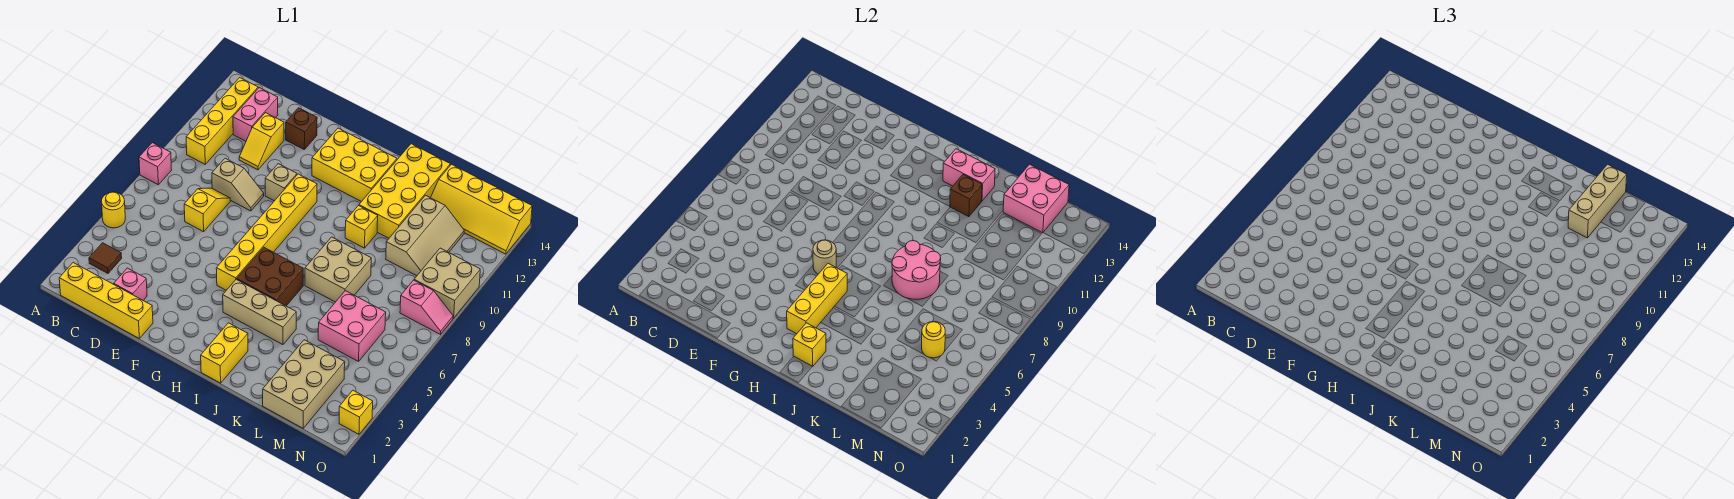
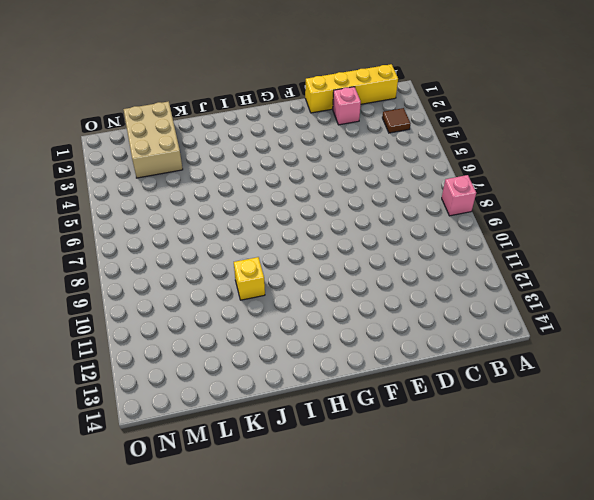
none -> yellow 1x1 round brick [101,192,125,228]
none -> yellow 1x4 brick [186,78,258,164]
none -> pink 1x2 brick [233,88,278,141]
none -> yellow 1x2 slope [184,188,230,232]

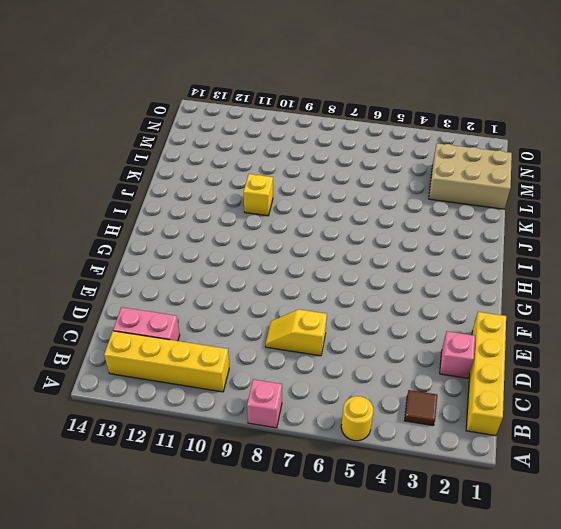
none -> tan 1x2 slope [212,158,264,211]
none -> yellow 1x2 slope [239,113,284,170]
none -> brown 1x1 brick [286,108,317,149]
none -> tan 1x1 brick [265,164,297,201]

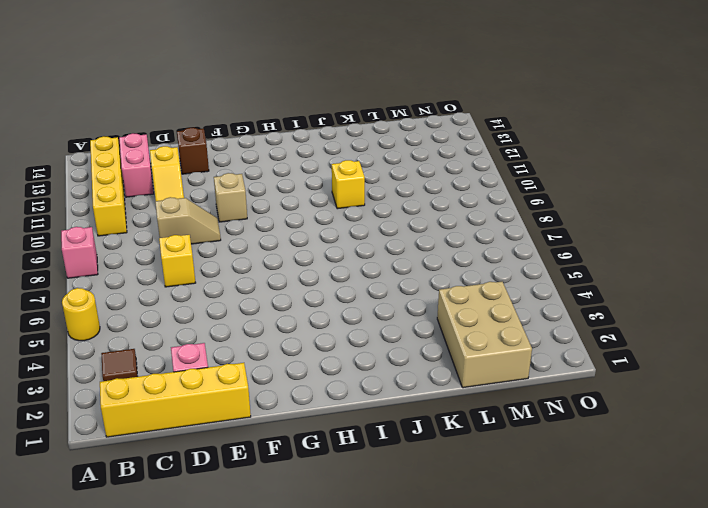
none -> yellow 1x6 brick [216,174,317,290]
none -> yellow 2x3 brick [312,128,397,202]
none -> tan 1x3 brick [223,279,296,345]
none -> brown 2x2 brick [237,248,303,306]

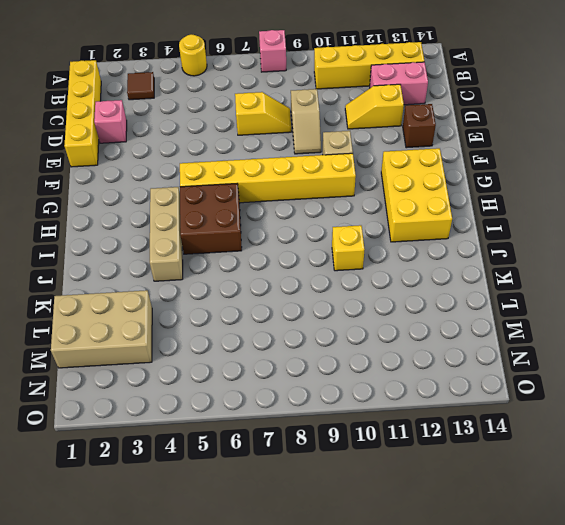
none -> yellow 1x2 brick [201,323,248,383]
none -> tan 2x2 brick [305,237,371,302]
none -> yellow 2x4 brick [359,144,450,238]
none -> pink 2x2 brick [318,291,386,361]

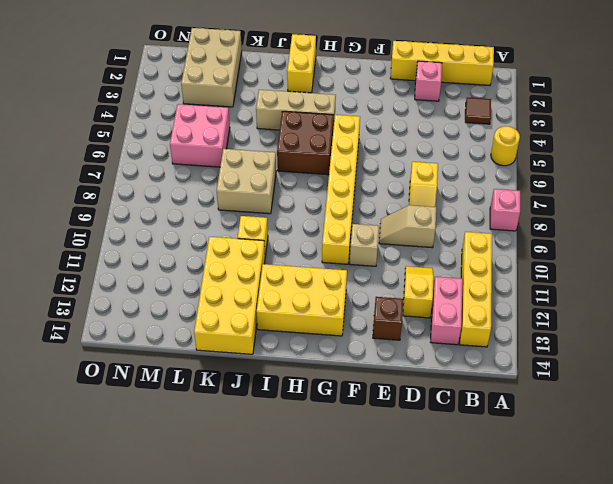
none -> tan 2x3 slope [386,195,464,276]
none -> yellow 2x4 slope [431,164,532,254]
none -> pink 1x2 slope [400,280,453,334]
none -> tan 2x2 brick [414,248,480,318]

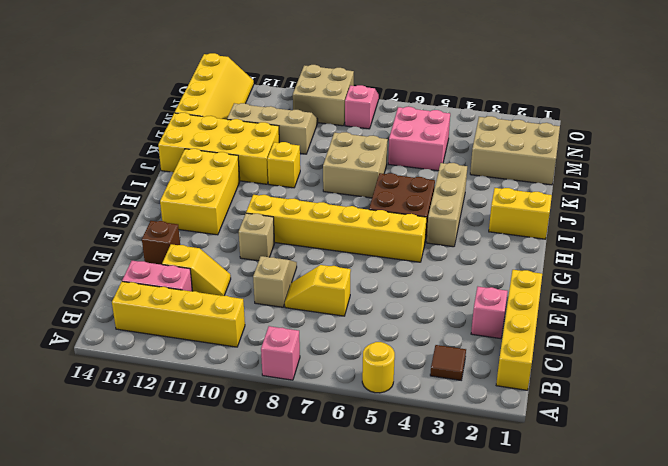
none -> yellow 1x1 brick [339,390,373,434]
none -> tan 1x1 round brick [813,240,836,274]
none -> yellow 1x3 brick [787,263,847,334]
none -> yellow 1x1 brick [793,323,826,367]

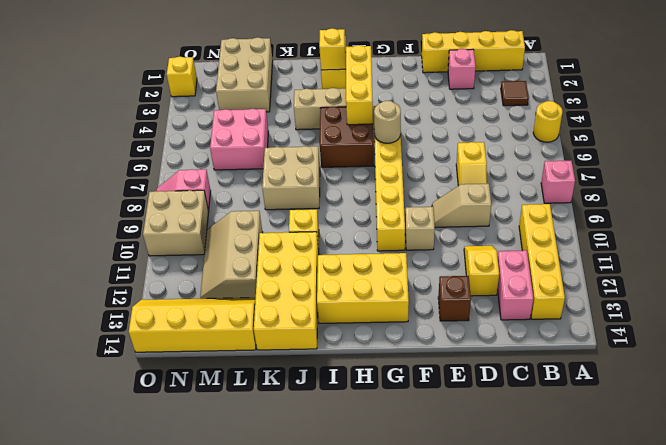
none -> pink 1x2 brick [943,149,995,201]
none -> pink 2x2 round brick [892,241,941,299]
none -> brown 1x1 brick [950,175,982,217]
none -> pink 2x2 brick [1003,164,1069,233]

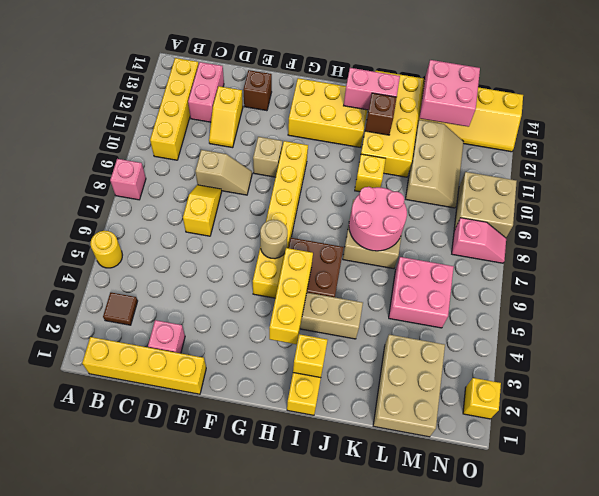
none -> yellow 1x1 round brick [922,322,945,358]
none -> tan 1x3 brick [1568,164,1627,238]

